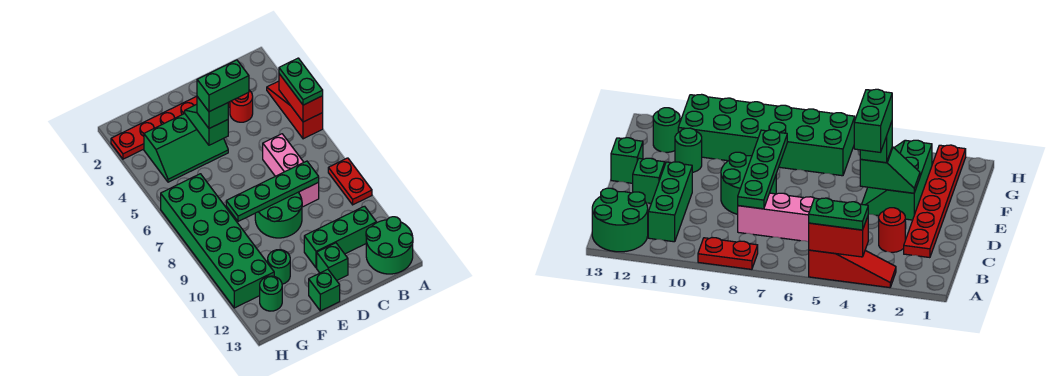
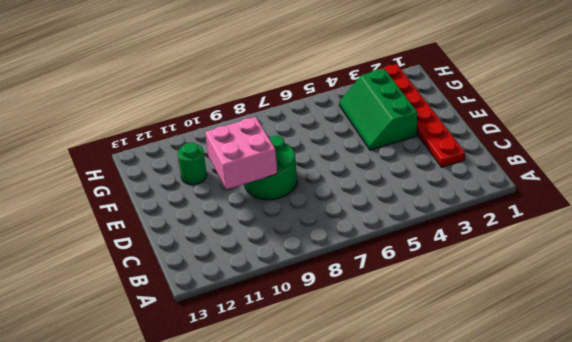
pink 2x2 brick [205,117,277,189] -> none
none -> red 1x3 slope [267,81,323,139]
none -> red 1x2 plate [328,158,372,205]
none -> green 2x2 round brick [366,217,413,274]

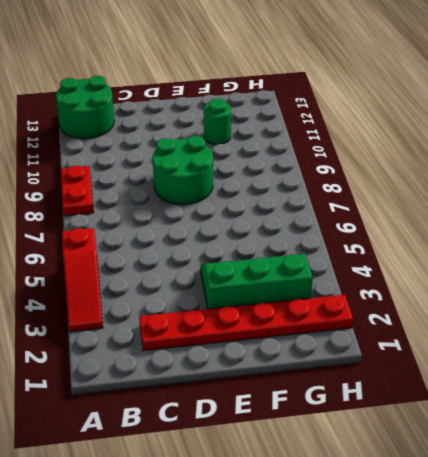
none -> green 1x3 brick [304,206,376,268]
none -> red 1x1 round brick [230,90,253,122]
none -> pink 1x3 brick [263,134,319,207]

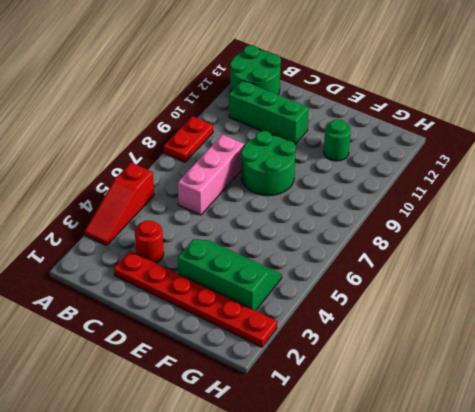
none -> green 1x1 brick [317,243,348,280]
none -> green 1x1 brick [309,269,340,311]
none -> green 2x6 brick [161,174,274,308]

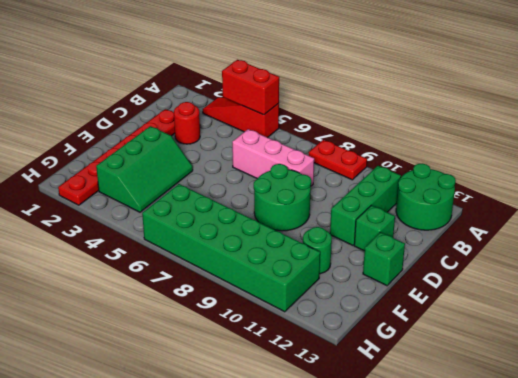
none -> green 1x1 round brick [260,276,282,311]
none -> green 1x4 plate [226,161,319,221]
none -> green 1x2 slope [185,104,228,145]

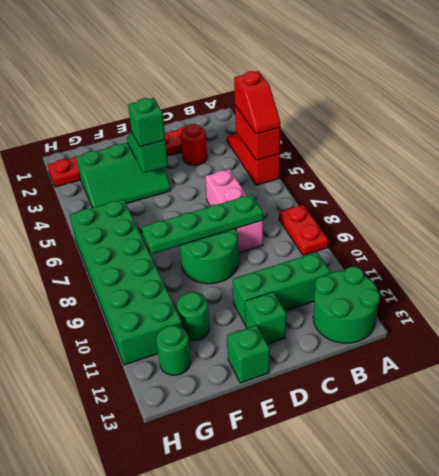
red 1x2 slope [234,71,281,134] -> green 1x2 plate [279,58,323,105]
none -> green 1x2 brick [197,60,249,112]

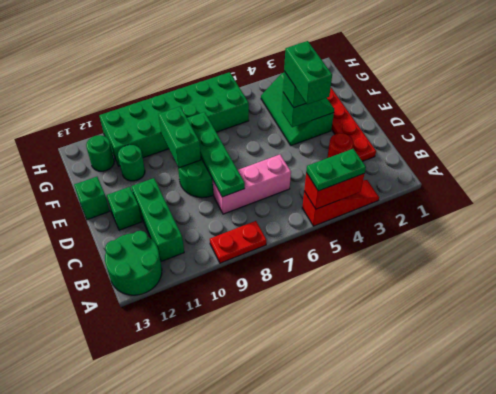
green 1x2 brick [158,107,201,168] -> none

